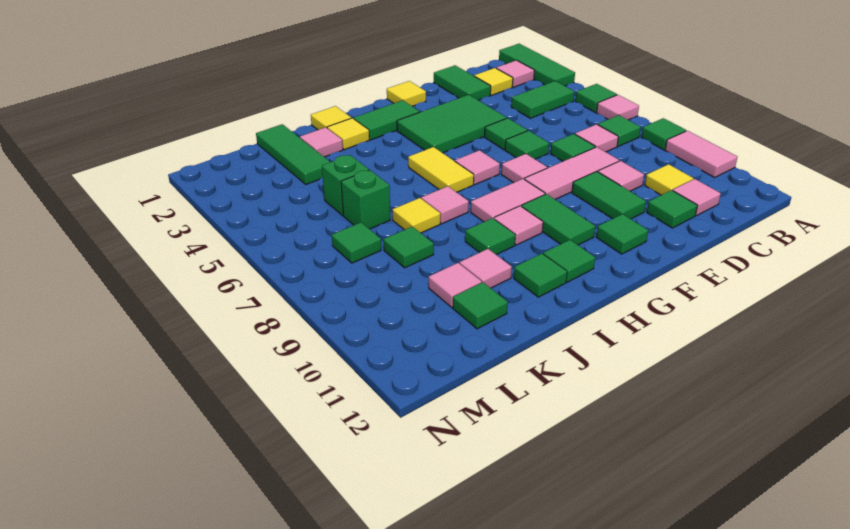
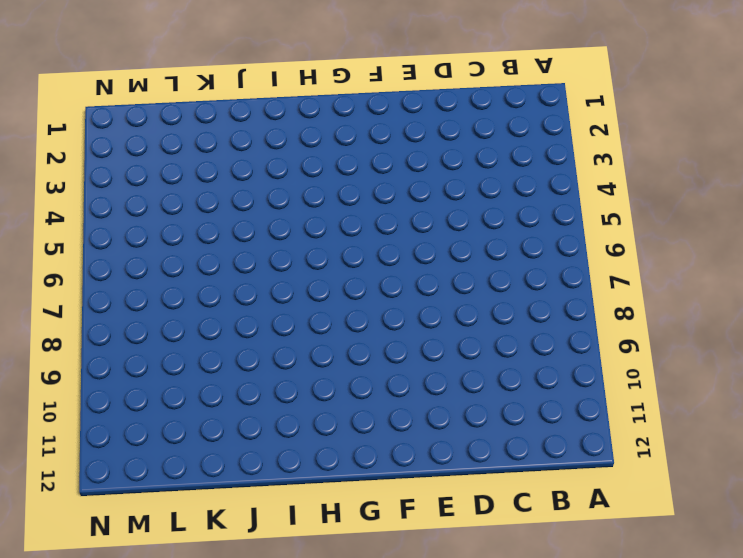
none -> green 1x3 tile [499,44,575,86]
none -> green 1x1 tile [575,84,617,113]
none -> pink 1x1 tile [597,95,639,120]
none -> green 1x1 tile [641,118,686,150]

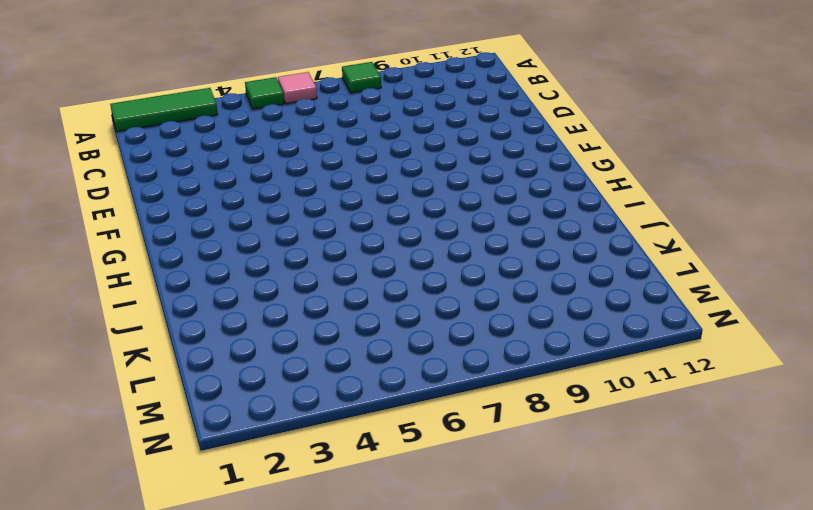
none -> pink 1x2 tile [665,131,737,177]
none -> pink 1x1 tile [496,60,535,87]
none -> green 1x2 tile [511,81,574,118]
none -> green 1x1 tile [598,115,641,146]

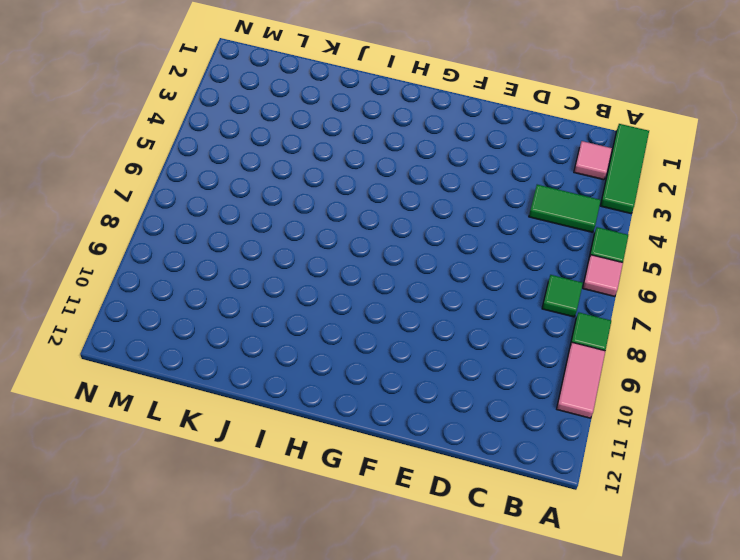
none -> yellow 1x1 tile [474,68,513,95]
none -> pink 1x1 tile [575,124,618,152]
none -> yellow 1x1 tile [645,164,693,195]
none -> pink 1x1 tile [673,179,721,216]

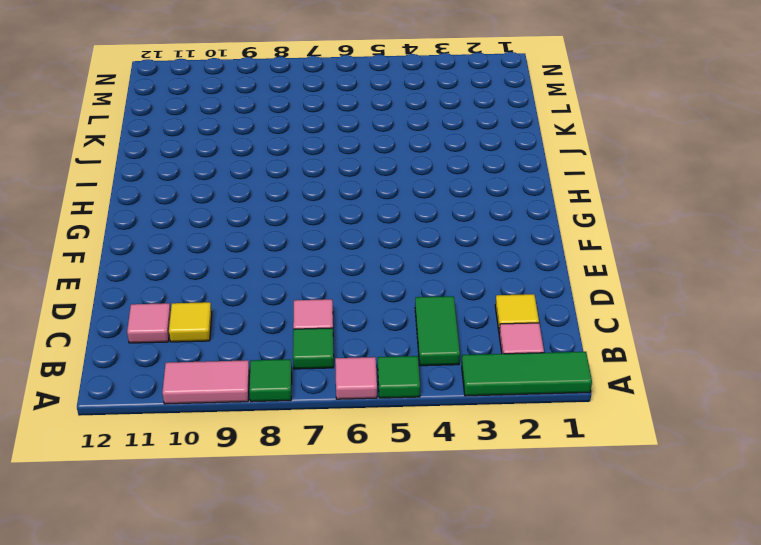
none -> green 1x2 tile [434,65,491,100]
none -> green 1x1 tile [551,134,596,161]
none -> pink 1x3 tile [524,147,619,199]
none -> pink 1x1 tile [598,161,644,191]

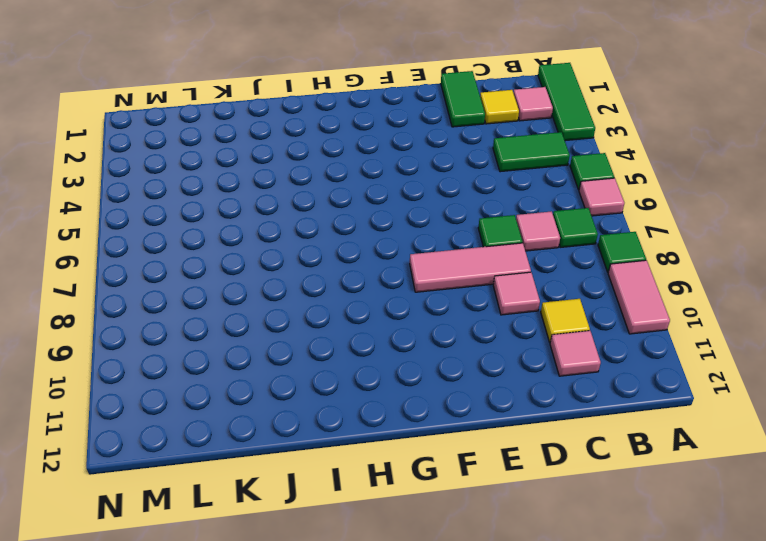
none -> green 1x1 tile [647,190,697,228]
none -> green 2x3 tile [397,95,507,153]
none -> green 1x1 tile [485,118,528,150]
none -> green 1x1 tile [505,131,549,159]

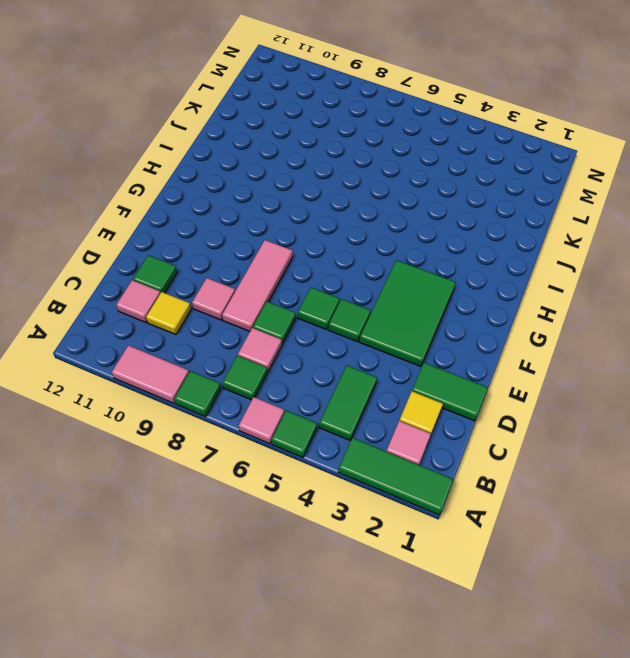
none -> green 1x2 tile [572,171,646,219]
none -> yellow 1x1 tile [387,81,426,106]
none -> pink 1x1 tile [501,154,547,183]
none -> green 1x1 tile [596,214,648,254]

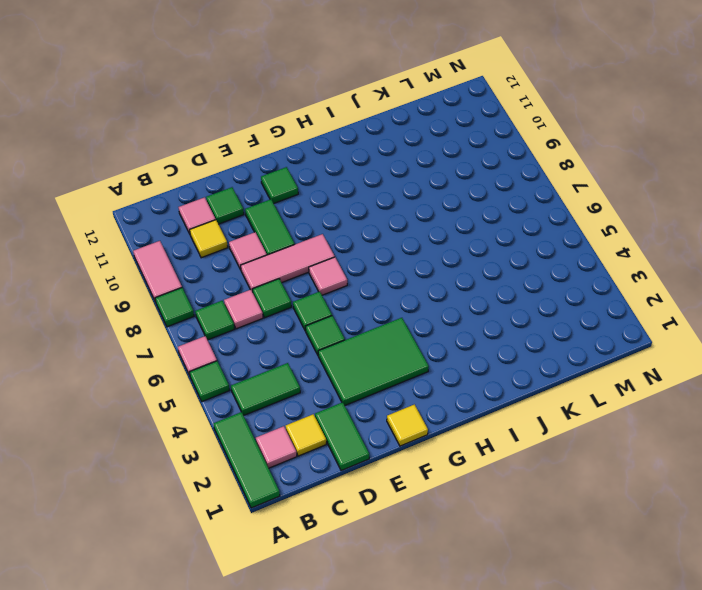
none -> green 1x2 tile [354,100,420,140]
none -> pink 1x1 tile [455,150,500,185]
none -> pink 1x2 tile [471,179,545,222]
none -> green 1x2 tile [521,194,595,245]

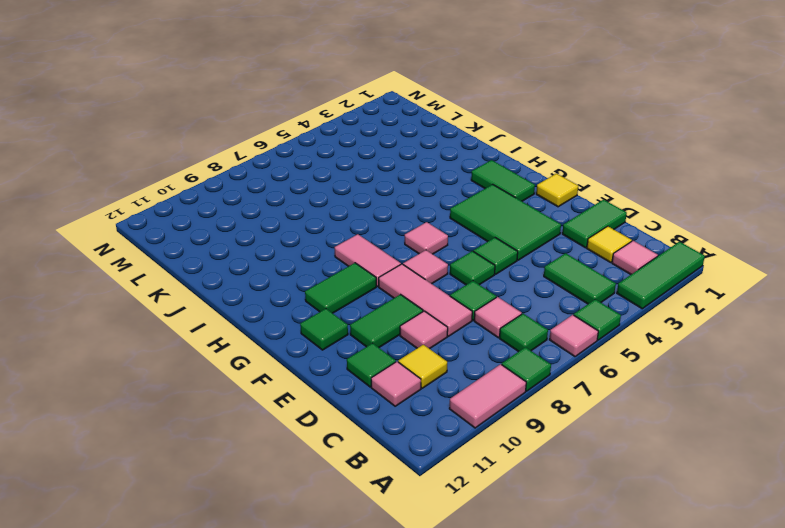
none -> yellow 1x2 tile [408,147,474,192]
none -> pink 1x1 tile [494,206,543,245]
none -> green 1x1 tile [543,240,595,282]
none -> yellow 1x1 tile [311,106,351,130]

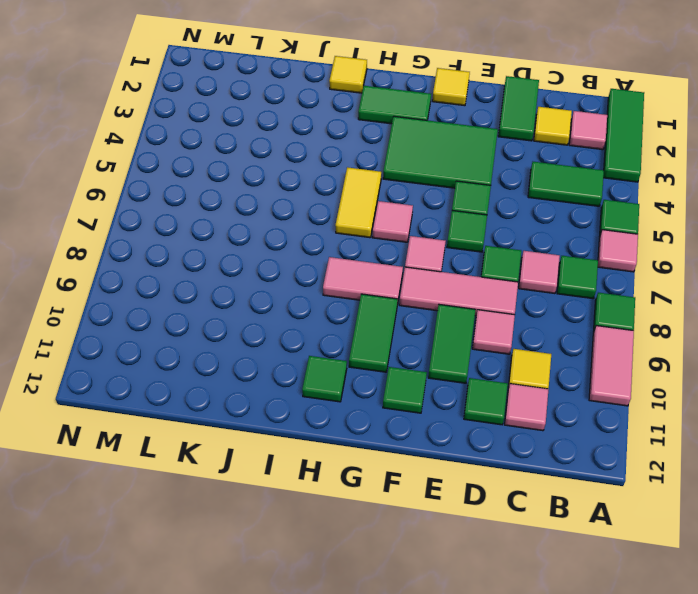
none -> pink 1x1 tile [494,206,543,245]
none -> yellow 1x1 tile [327,118,369,150]
none -> pink 1x1 tile [421,186,469,224]
none -> green 1x1 tile [465,218,515,255]

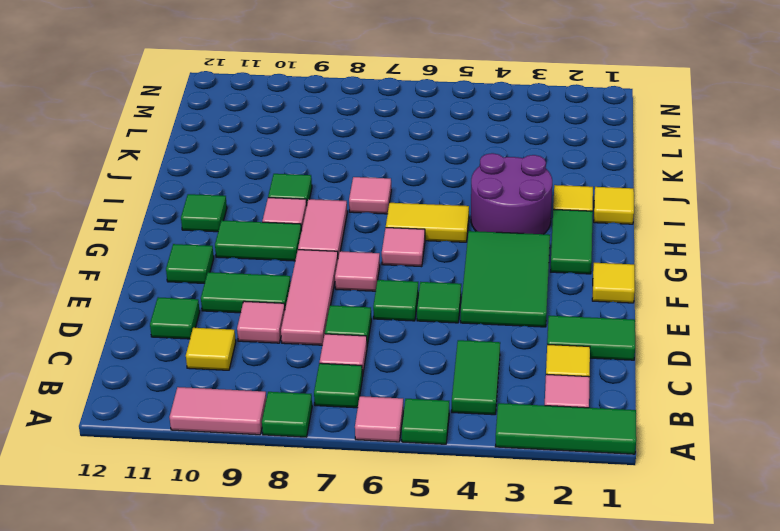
purple 2x2 round brick [471,153,552,234] -> none
none -> pink 1x1 tile [673,179,721,216]
none -> green 1x1 tile [514,254,567,297]
none -> pink 1x1 tile [300,127,343,157]
none -> yellow 1x1 tile [393,198,441,233]

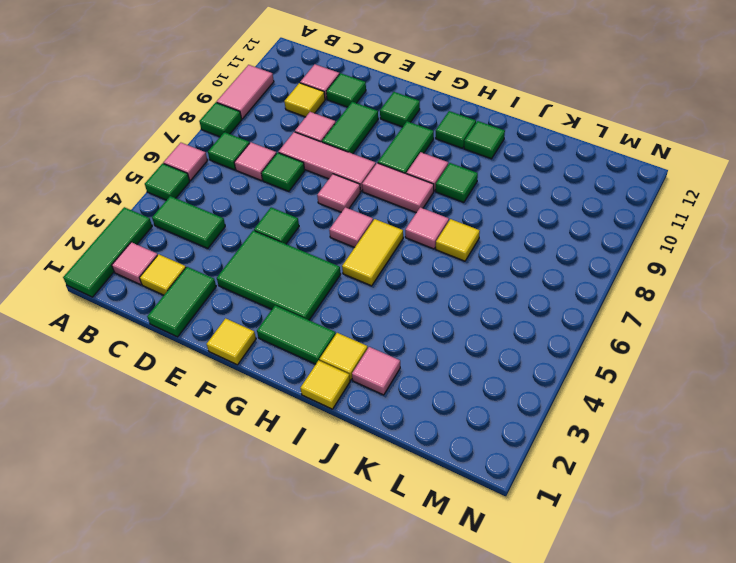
none -> green 1x1 tile [505,131,549,159]
none -> pink 1x1 tile [460,249,512,288]
none -> green 1x3 tile [256,124,330,184]
none -> green 1x1 brick [322,155,369,216]

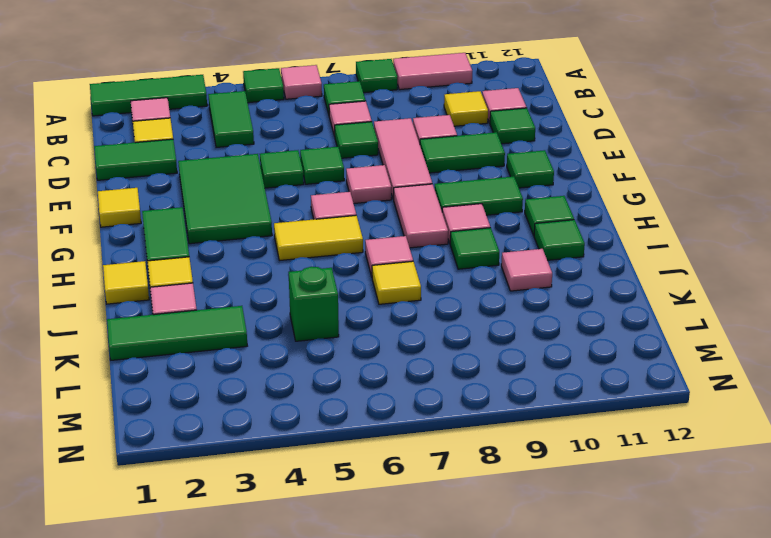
none -> green 1x1 brick [341,170,390,229]
none -> green 1x1 tile [384,227,434,268]
none -> pink 1x1 tile [429,263,482,307]
none -> green 1x1 tile [453,282,508,329]

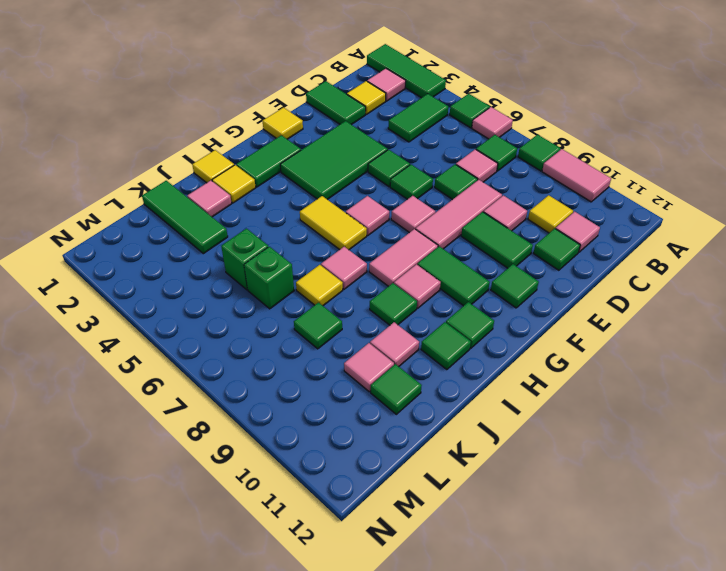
none -> green 1x1 tile [332,222,381,263]

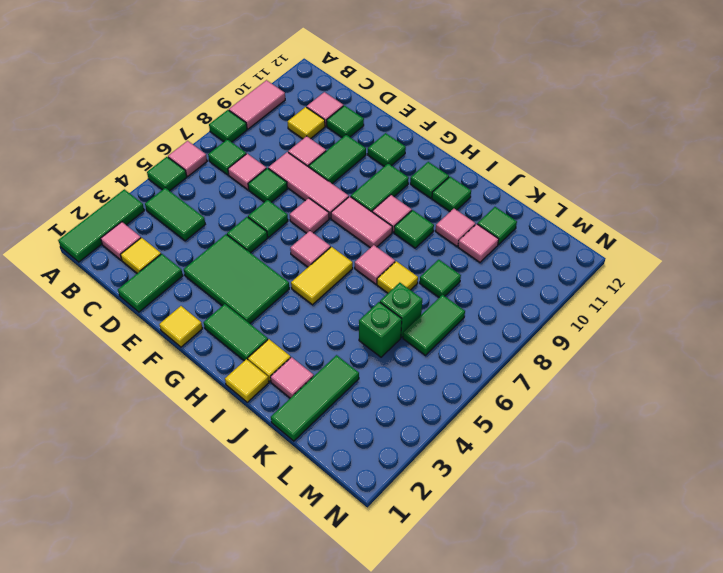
green 1x2 tile [403,295,465,355] -> green 1x1 tile [332,222,381,263]

